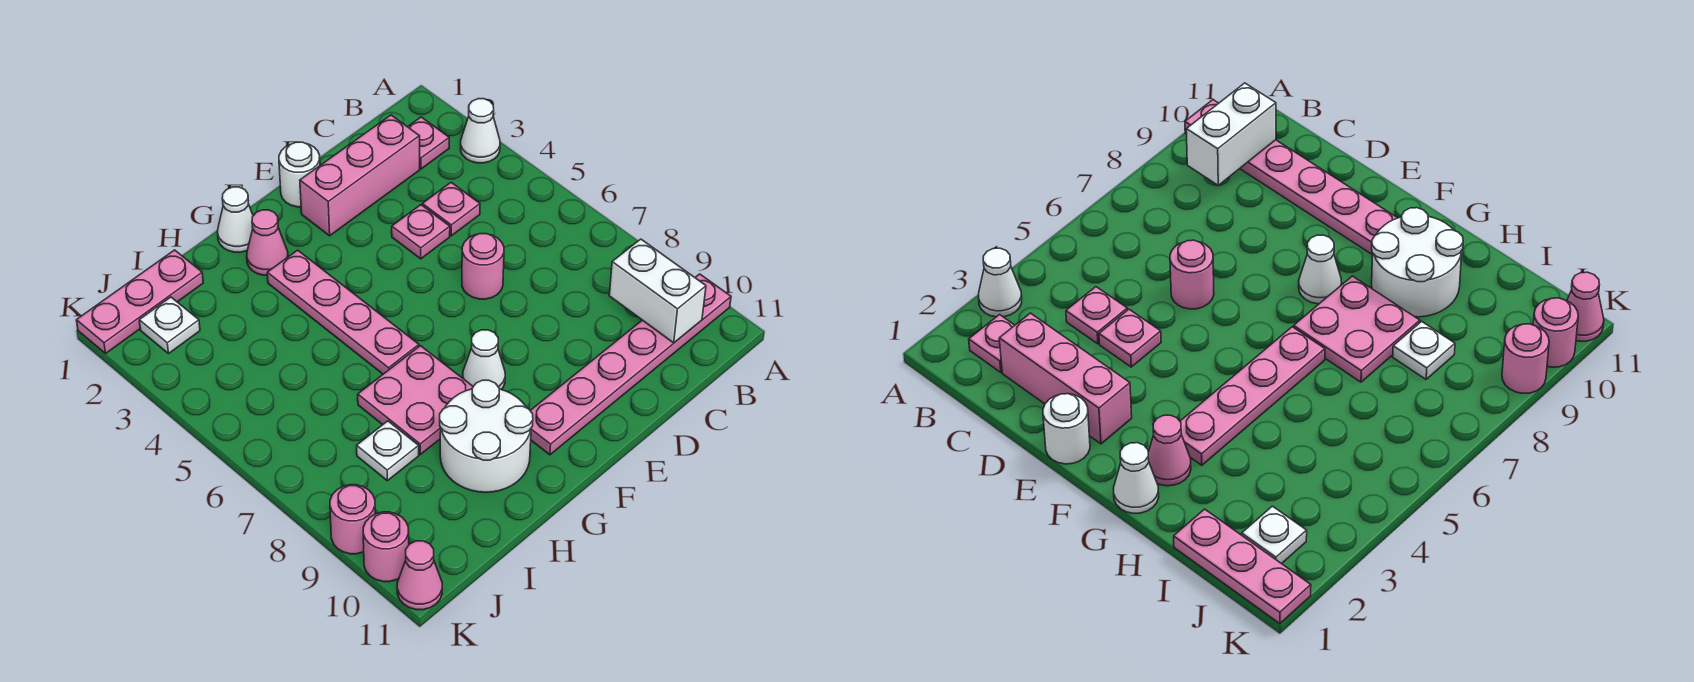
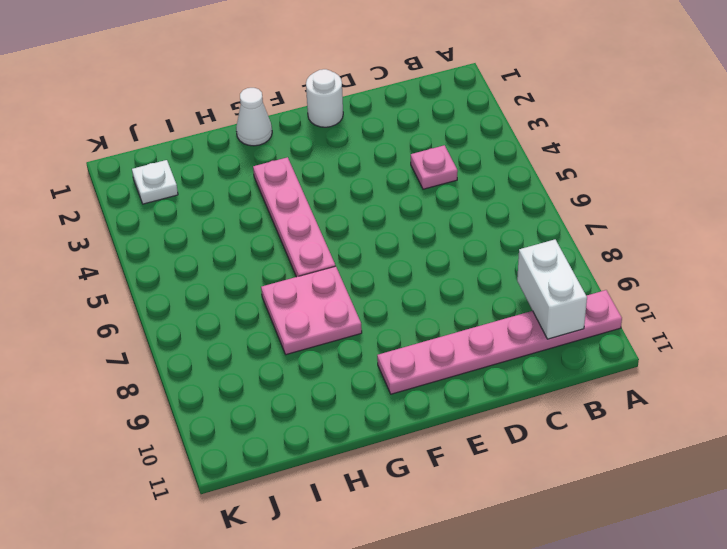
none -> white 1x1 cone [461,99,500,163]
none -> pink 1x1 plate [408,117,449,169]
none -> pink 1x3 brick [300,115,420,236]

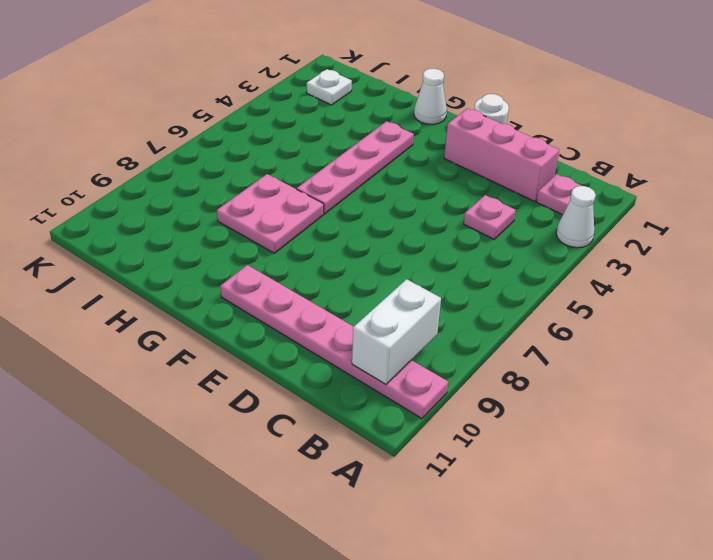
none -> pink 1x1 plate [392,205,450,259]
none -> pink 1x1 round brick [462,234,504,299]
none -> white 1x1 cone [463,330,505,389]

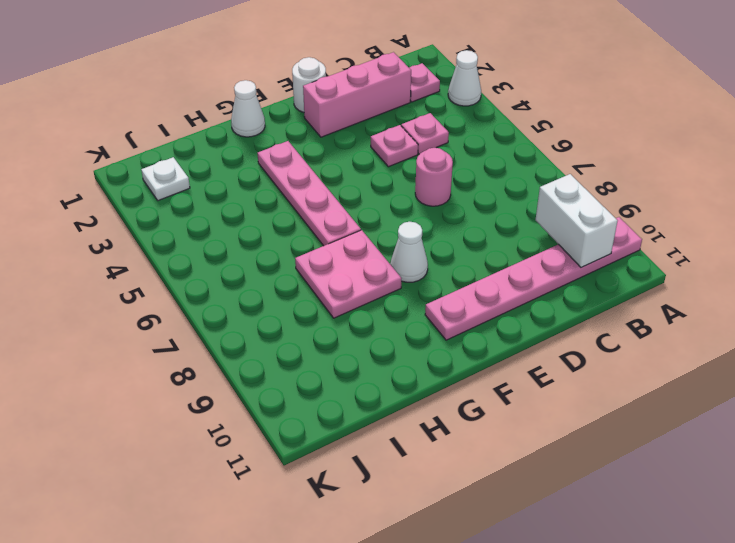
none -> pink 1x1 cone [247,210,288,275]
none -> white 2x2 round brick [440,380,533,492]
none -> pink 1x3 plate [76,250,203,353]

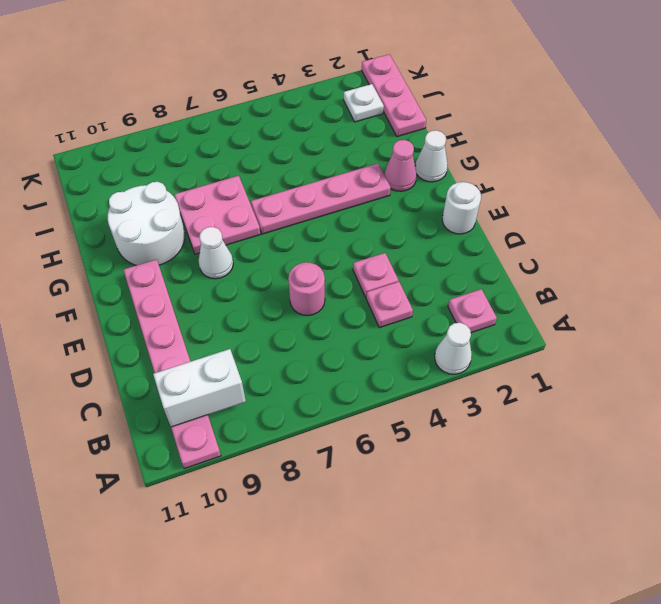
none -> pink 1x3 brick [300,115,420,236]
none -> white 1x1 plate [357,421,419,481]
none -> pink 1x1 round brick [330,485,375,554]

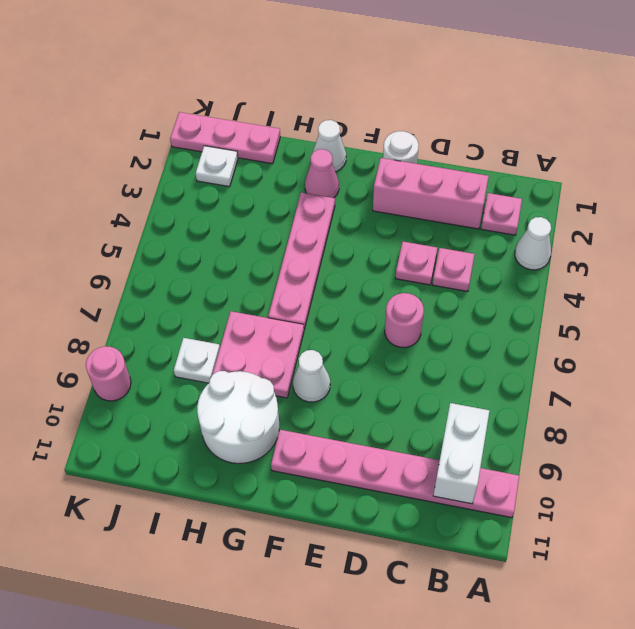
none -> pink 1x1 round brick [363,512,409,582]
none -> pink 1x1 cone [397,541,442,610]

